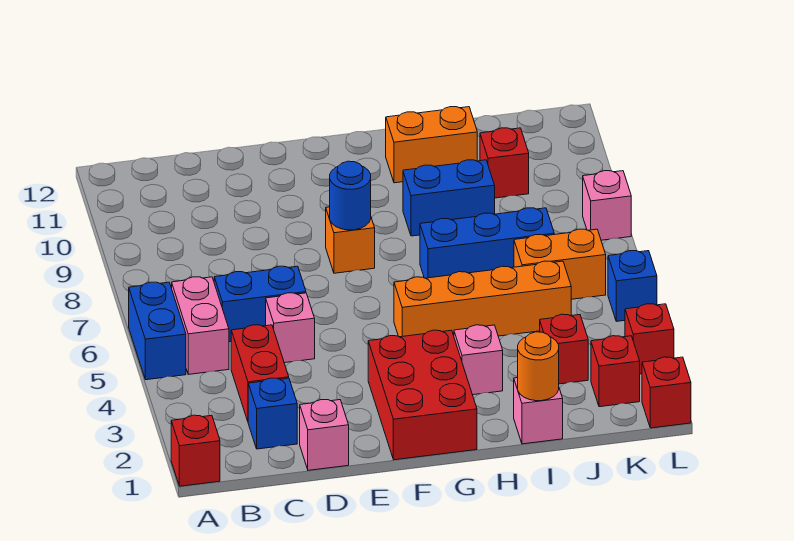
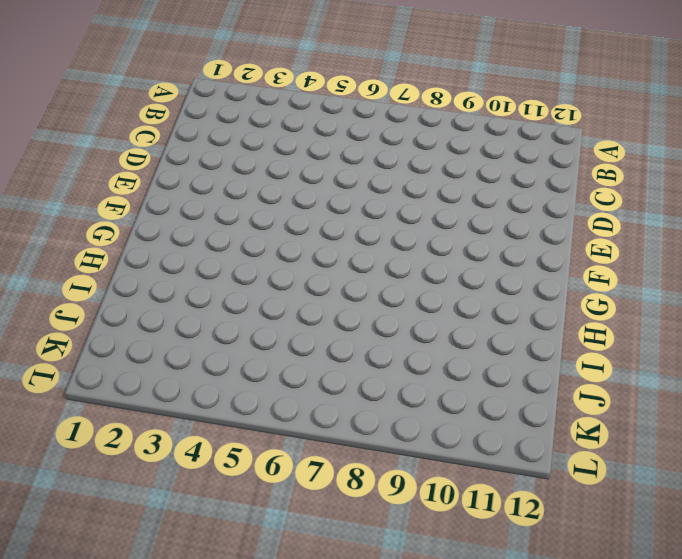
none -> red 1x1 brick [171,415,220,486]
none -> blue 1x2 brick [129,282,186,380]
none -> pink 1x2 brick [172,277,229,374]

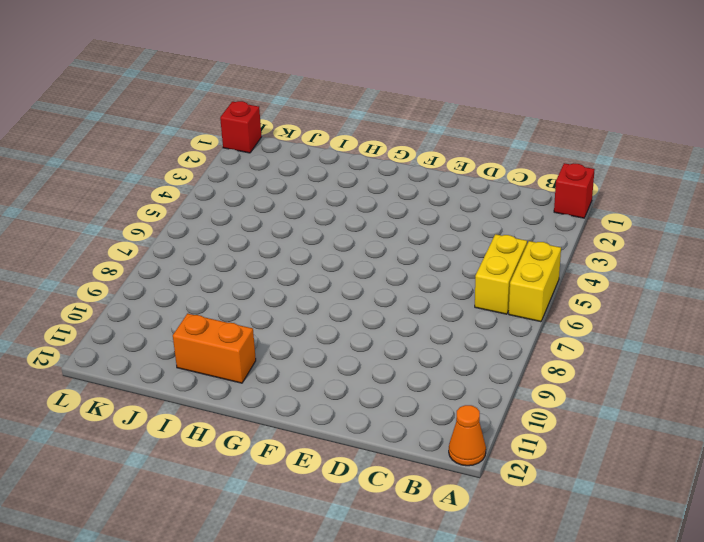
yellow 1x2 brick [509,241,561,322] -> blue 1x2 brick [129,282,186,380]
orange 1x1 cone [449,405,486,466] -> none
yellow 1x2 brick [475,234,527,314] -> pink 1x2 brick [172,277,229,374]
none -> blue 1x1 brick [248,378,297,449]
none -> red 1x2 brick [231,325,289,421]
none -> blue 1x2 brick [214,266,306,342]

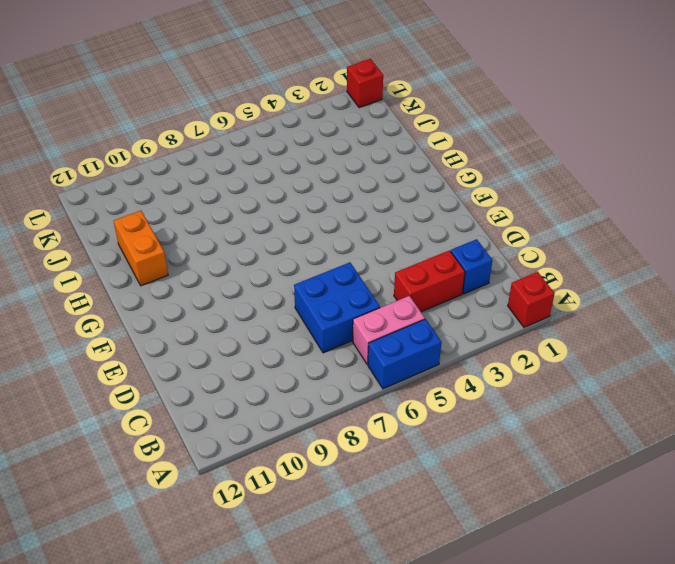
blue 2x2 brick [294,262,380,353] -> blue 1x2 brick [214,266,306,342]
none -> pink 1x1 brick [300,400,349,470]
none -> pink 1x1 brick [266,293,315,363]
none -> red 2x3 brick [368,330,477,460]

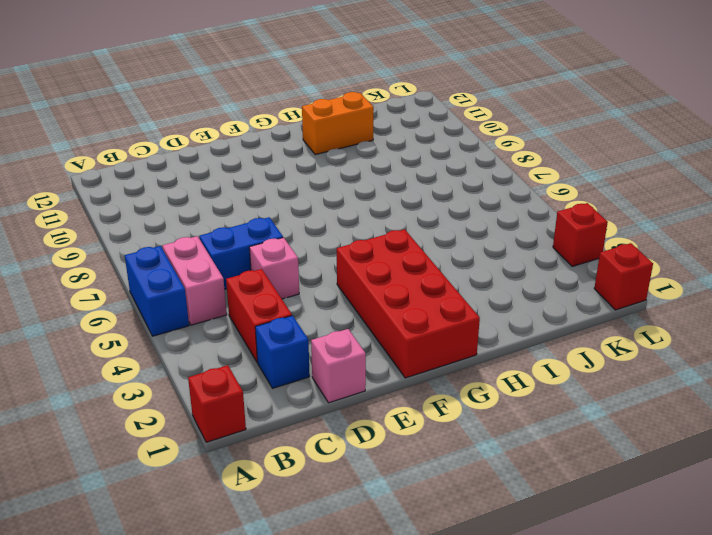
red 2x4 brick [337,229,480,378] -> red 2x3 brick [368,330,477,460]
none -> orange 1x1 brick [326,207,375,273]
none -> orange 1x4 brick [394,261,571,337]
none -> pink 1x1 brick [454,325,503,395]

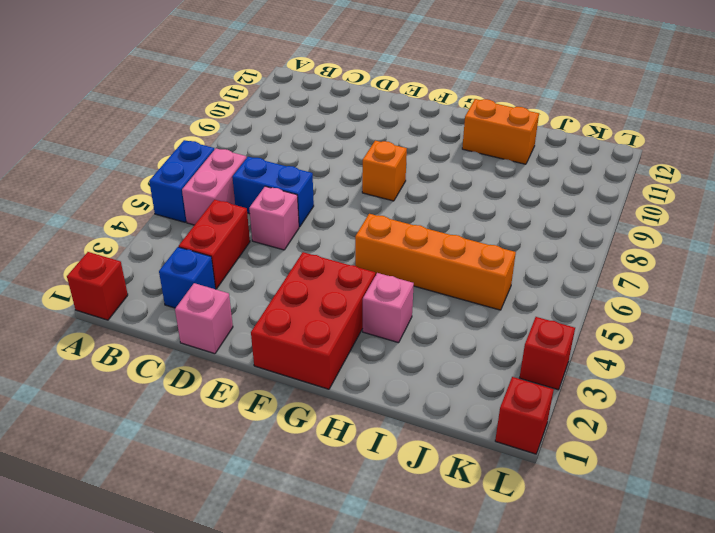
none -> blue 1x3 brick [420,208,554,278]
none -> blue 1x2 brick [403,160,495,236]
none -> pink 1x1 brick [514,378,563,444]

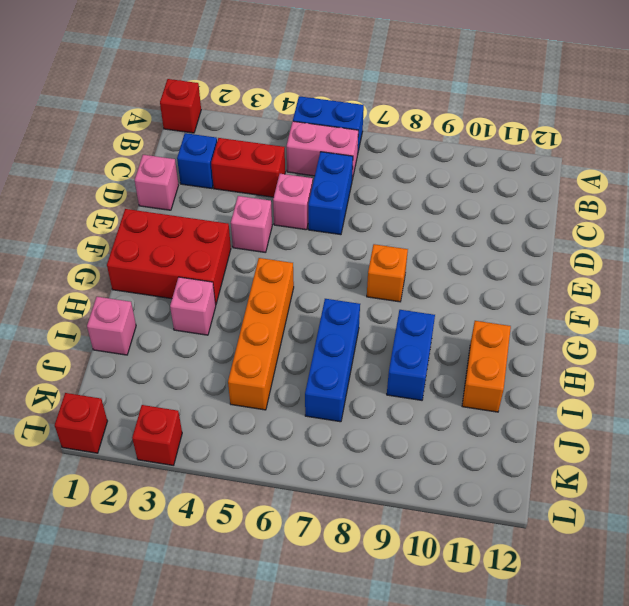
pink 1x1 brick [231,196,272,253] -> pink 1x1 brick moved to [583,171,631,240]
none -> red 1x1 brick [540,314,588,384]
none -> orange 1x2 brick [514,229,606,299]
none -> red 1x1 brick [480,128,529,198]

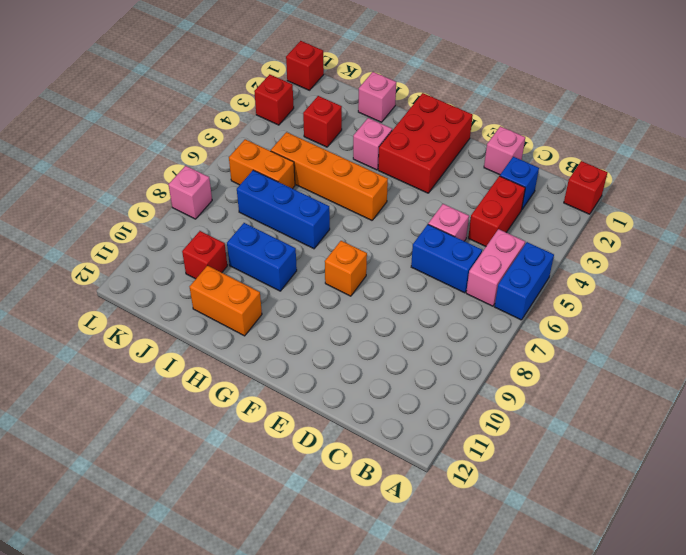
none -> red 1x1 brick [591,336,640,407]
none -> blue 1x1 brick [608,251,657,321]
none -> blue 1x1 round brick [330,161,371,230]

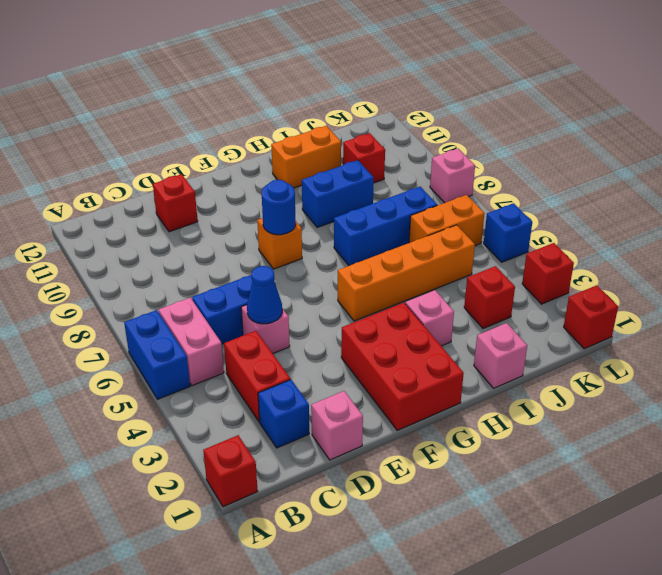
blue 1x1 cone [247,266,282,324] -> none
red 1x1 brick [153,174,198,232] -> red 1x1 brick moved to [591,336,640,407]
none -> orange 1x1 round brick [518,332,559,401]

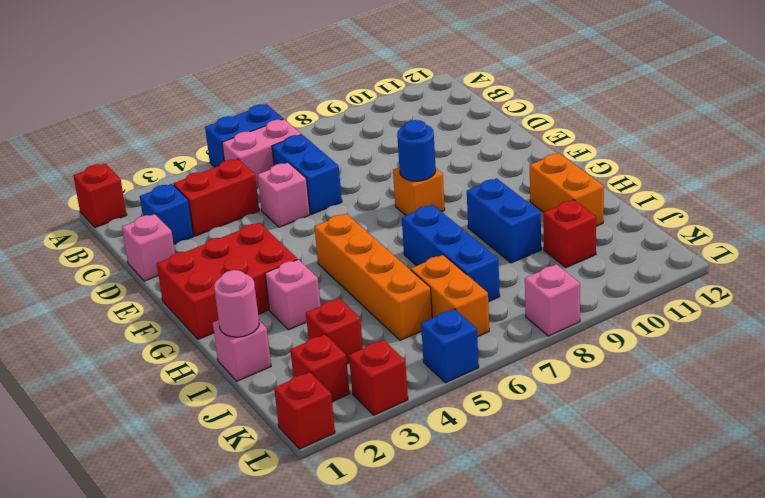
pink 1x1 round brick [214,270,259,337] -> orange 1x1 round brick [518,332,559,401]

